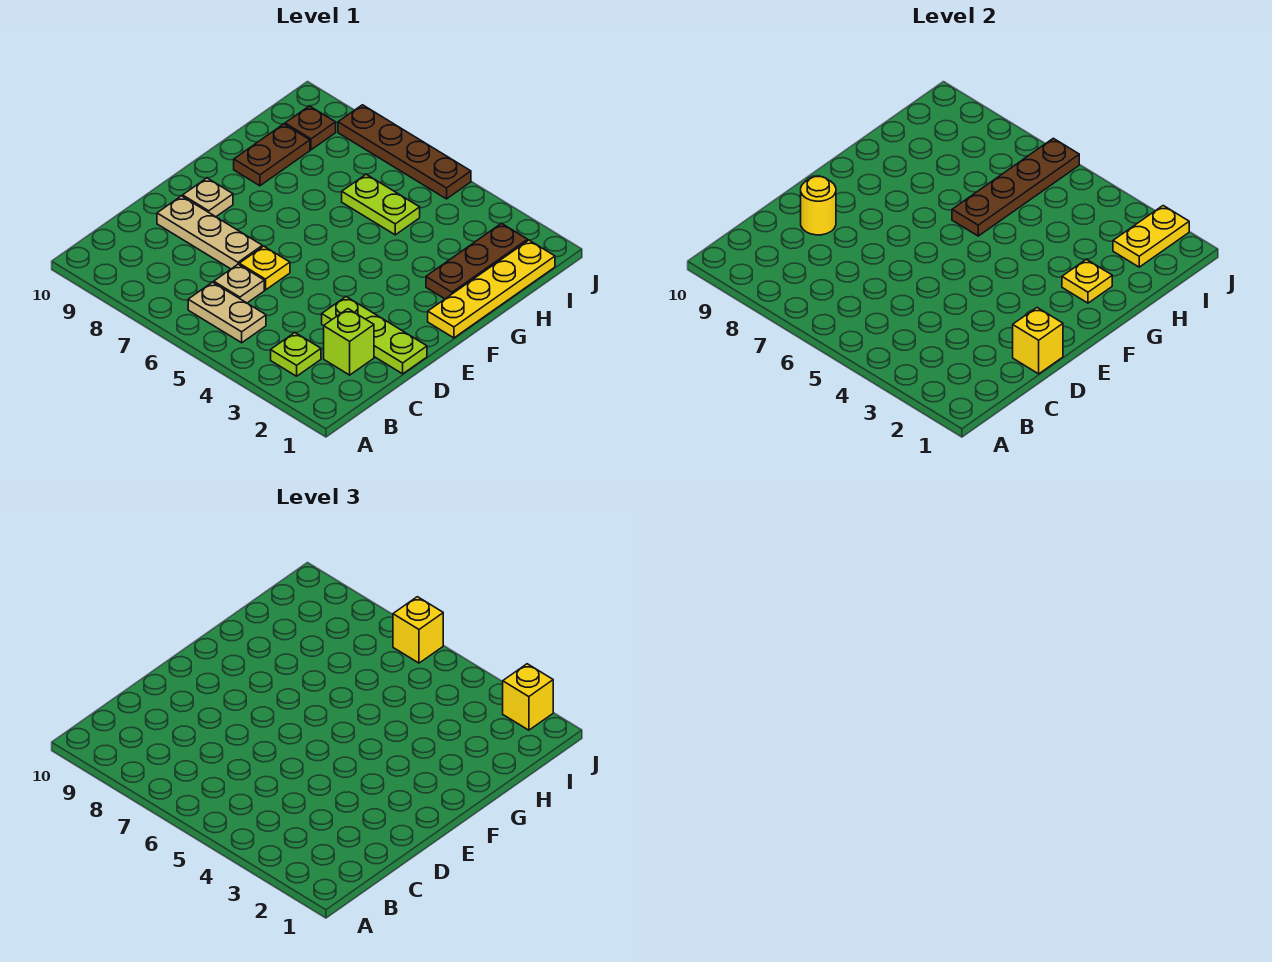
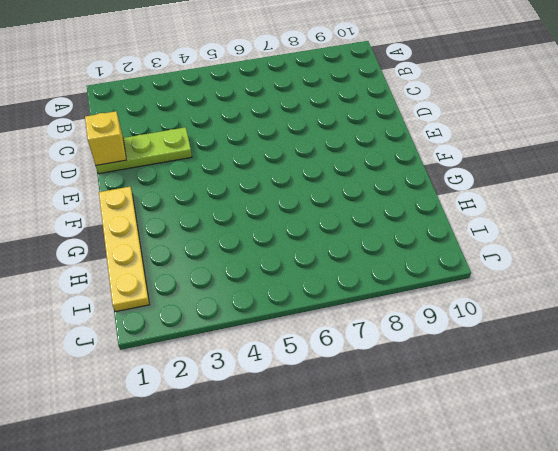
none -> lime 1x1 plate [271,333,321,376]
none -> tan 1x2 plate [188,282,266,343]
none -> lime 1x1 brick [324,309,374,375]

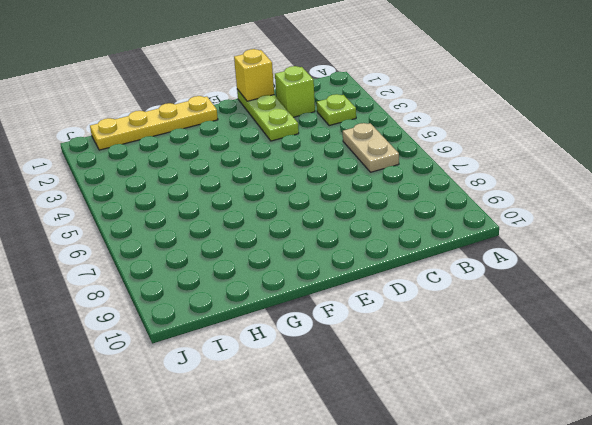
none -> tan 1x1 plate [214,264,264,303]
none -> yellow 1x1 plate [239,246,290,290]
none -> tan 1x3 plate [157,196,262,269]

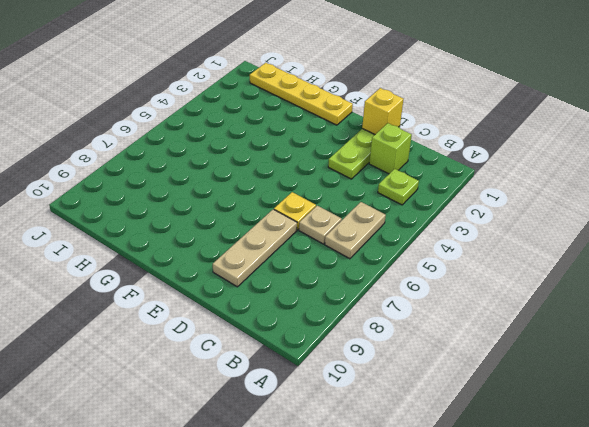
none -> tan 1x1 plate [183,178,233,217]
none -> brown 1x3 plate [426,223,528,299]
none -> brown 1x2 plate [234,124,310,186]

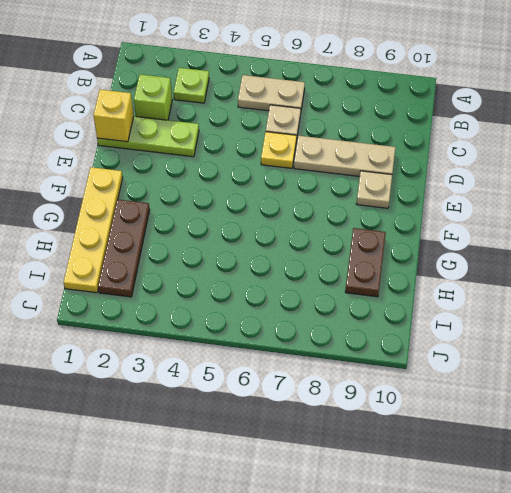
none -> lime 1x2 plate [342,174,420,235]
none -> brown 1x1 plate [285,106,336,150]
none -> brown 1x4 plate [338,105,471,199]

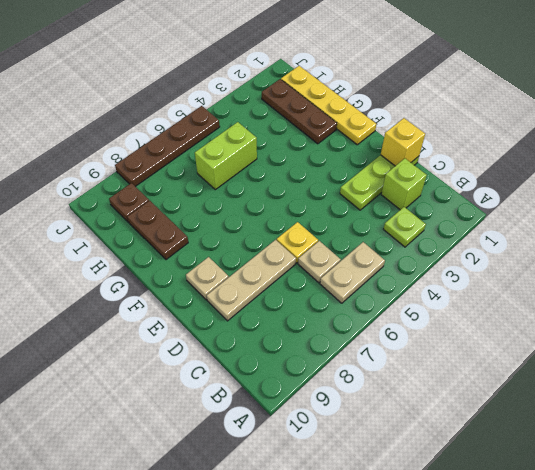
lime 1x2 brick [195,122,257,190] -> lime 1x2 plate [342,174,420,235]
none -> yellow 1x1 round brick [801,176,836,235]
none -> yellow 1x1 plate [1062,259,1112,303]
none -> brown 1x4 plate [952,138,1079,236]

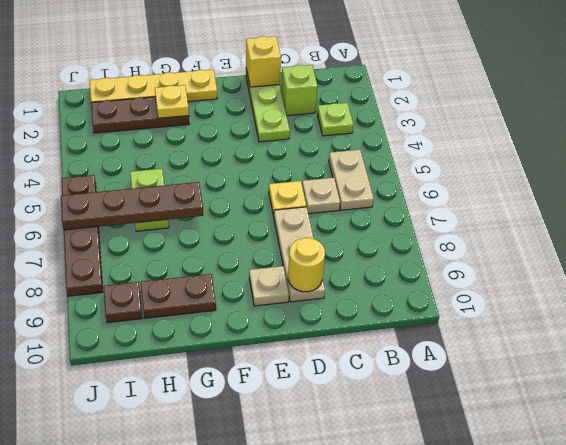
none -> yellow 1x2 plate [1113,206,1189,267]
none -> yellow 1x1 brick [503,664,553,730]
none -> yellow 1x1 brick [393,597,443,663]

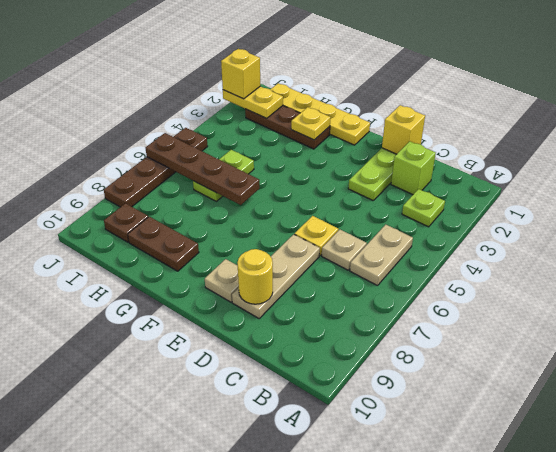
none -> yellow 1x1 brick [393,597,443,663]

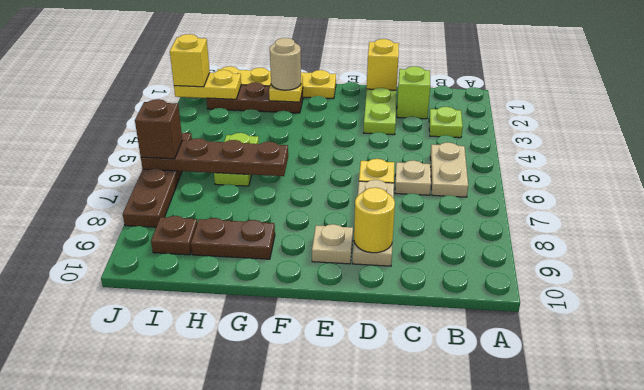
tan 1x1 round brick [270,38,301,90] -> none
brown 1x1 brick [135,99,182,159] -> yellow 1x1 brick [393,597,443,663]

